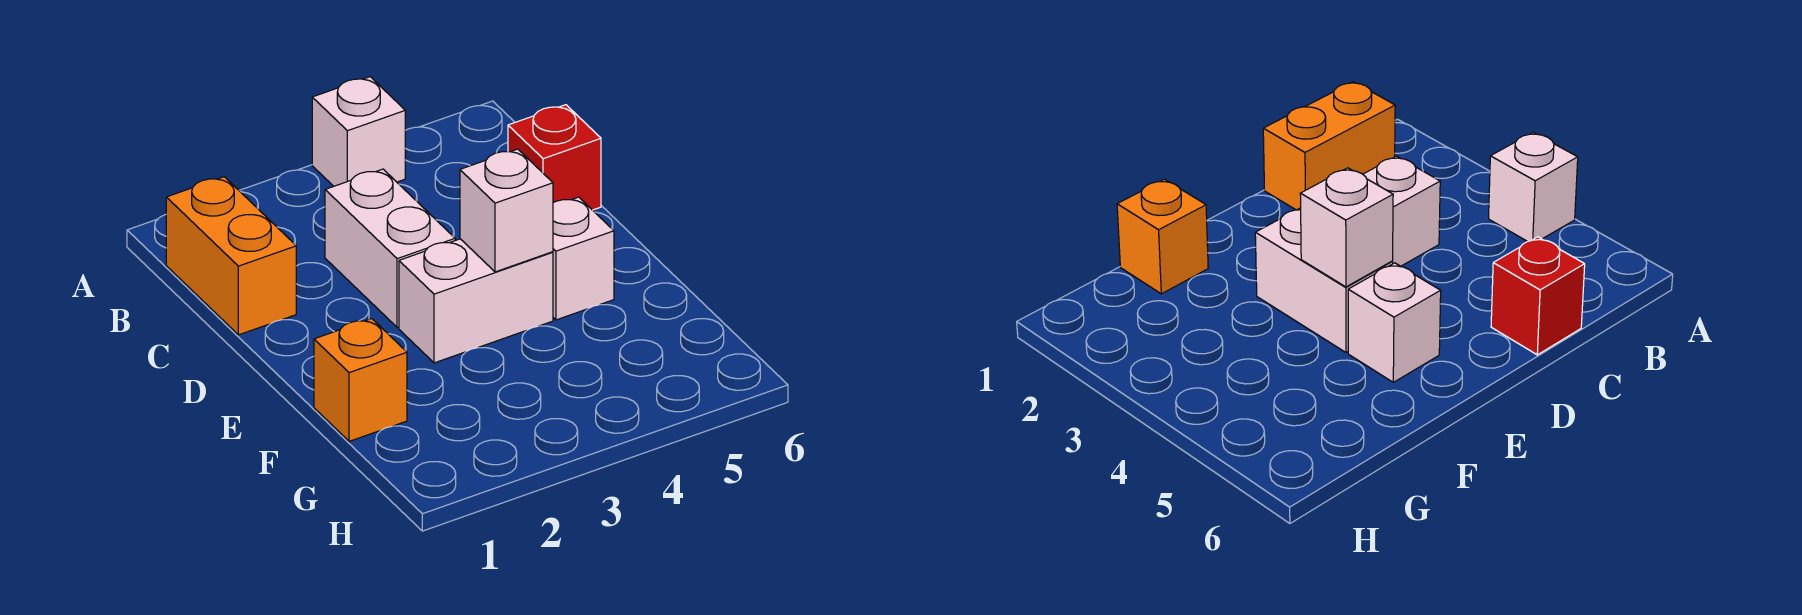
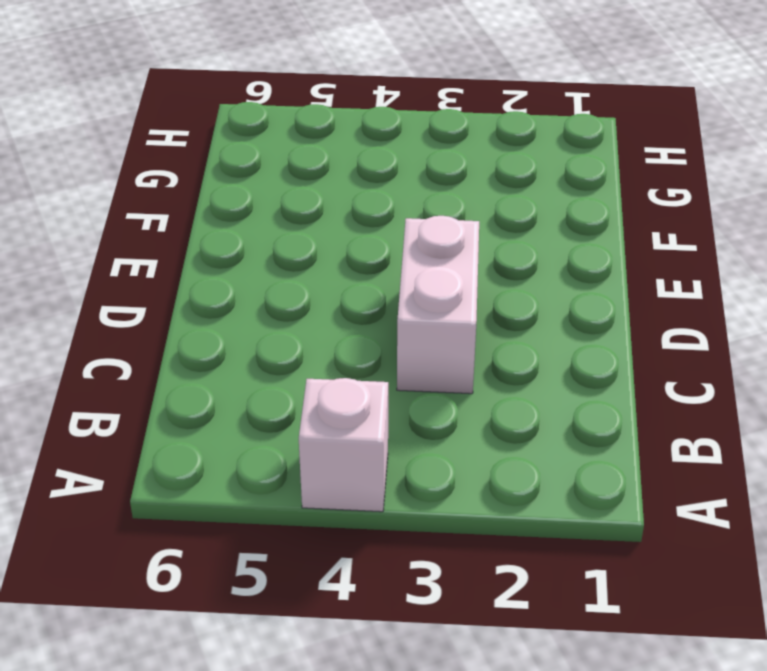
none -> orange 1x2 brick [166,177,296,335]
none -> red 1x1 brick [508,105,601,210]

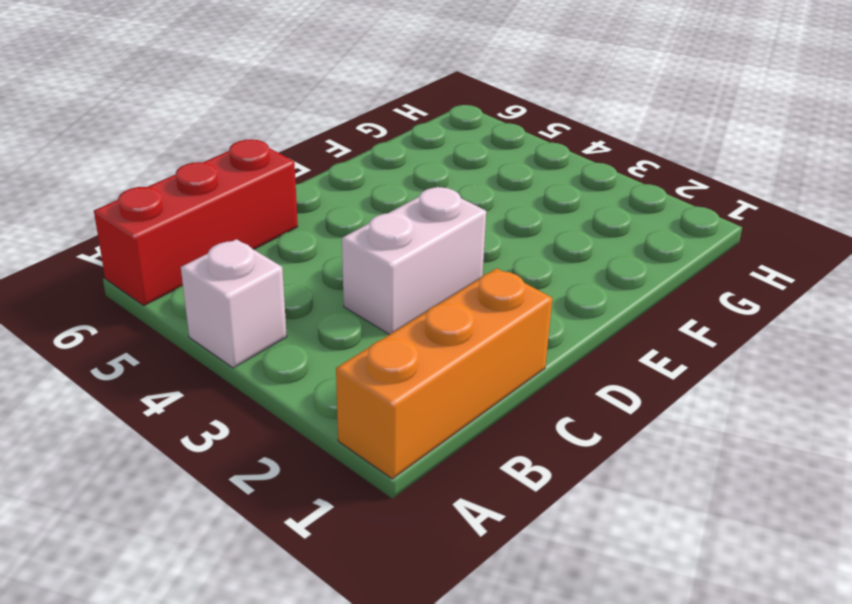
orange 1x3 brick [336,268,552,479] -> orange 1x2 brick [166,177,296,335]
red 1x3 brick [94,139,298,306] -> red 1x1 brick [508,105,601,210]
none -> white 1x2 brick [399,239,553,363]
none -> white 1x1 brick [553,197,614,320]

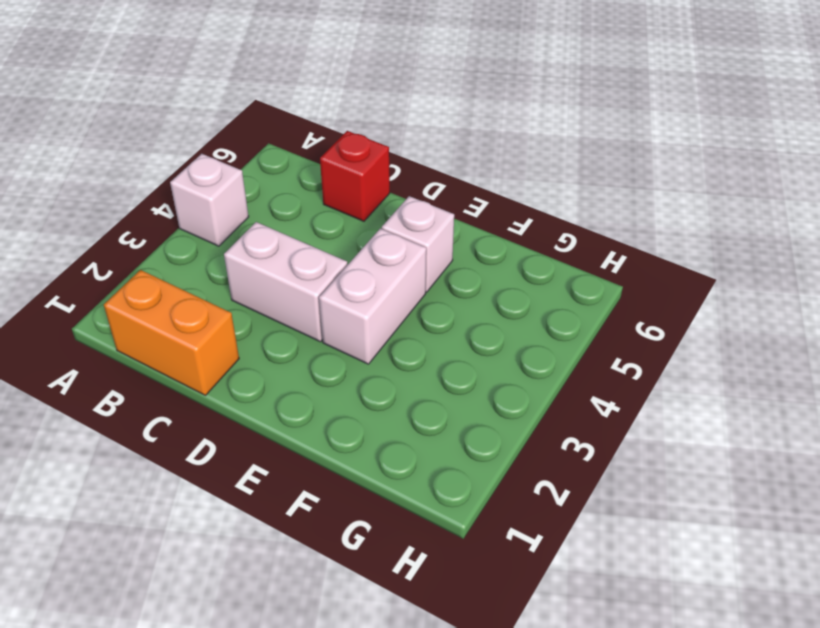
none -> orange 1x1 brick [314,319,407,441]
none -> white 1x1 brick [460,149,553,272]

